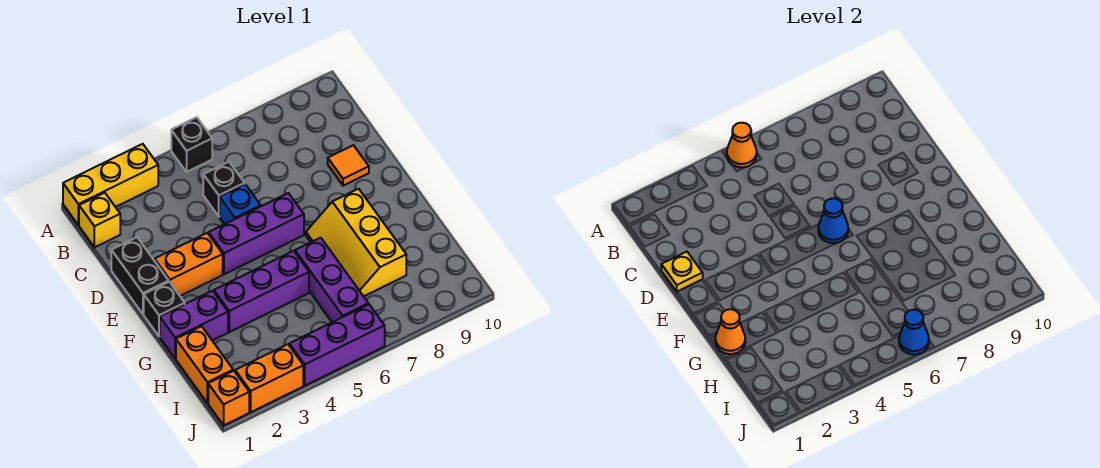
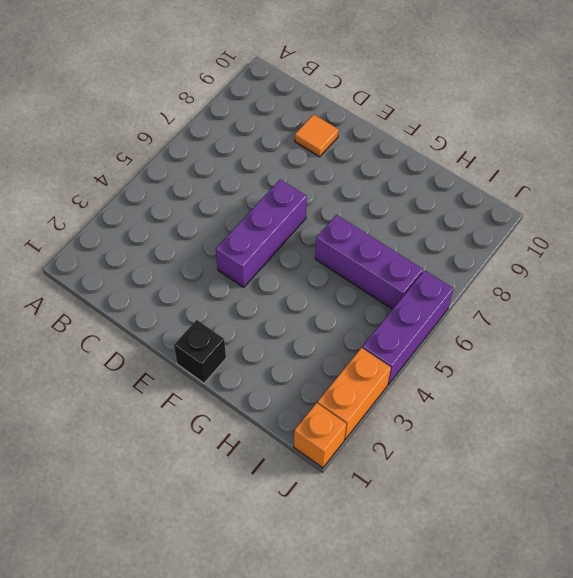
none -> yellow 1x3 brick [63,144,158,225]
none -> black 1x1 brick [171,117,212,172]
none -> yellow 1x1 brick [79,193,120,247]

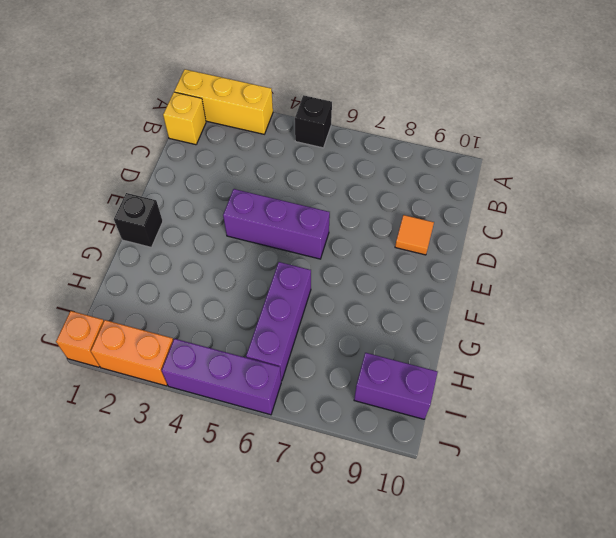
purple 1x2 brick [354,353,438,419] -> purple 1x2 brick moved to [160,291,228,359]
none -> black 1x1 brick [203,162,245,216]
none -> black 1x2 brick [111,237,169,314]
none -> blue 1x1 brick [220,184,261,224]

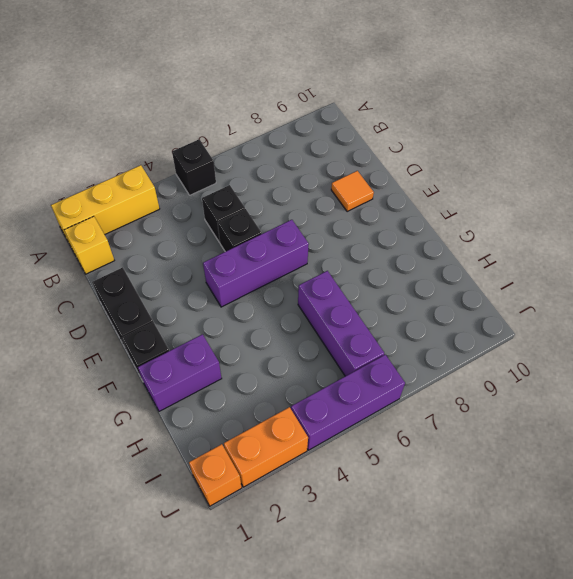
black 1x1 brick [218,209,262,252] -> blue 1x1 brick [220,184,261,224]
none -> orange 1x2 brick [155,233,223,296]
none -> yellow 2x3 slope [306,189,406,296]
none -> purple 1x3 brick [214,251,309,332]

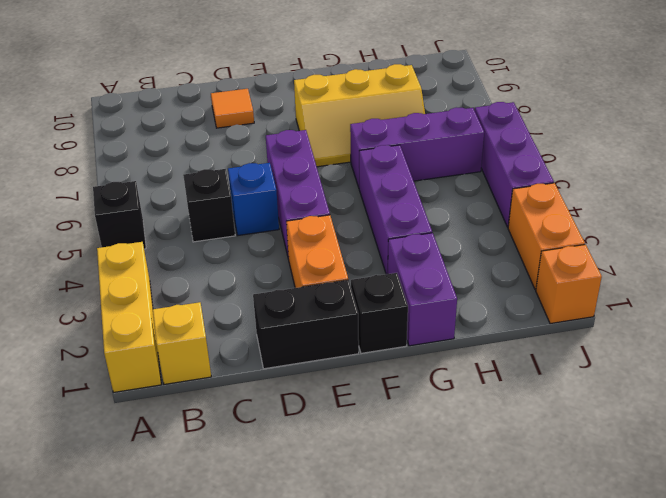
none -> orange 1x2 brick [176,326,233,403]
none -> orange 1x1 cone [727,123,757,167]
none -> yellow 1x1 plate [661,252,703,292]

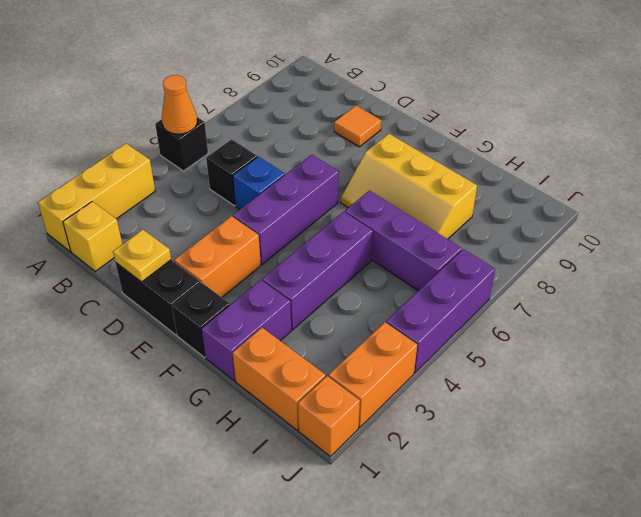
none -> blue 1x1 cone [818,198,848,243]
none -> orange 1x1 cone [715,309,745,354]
none -> blue 1x1 cone [899,310,929,354]

